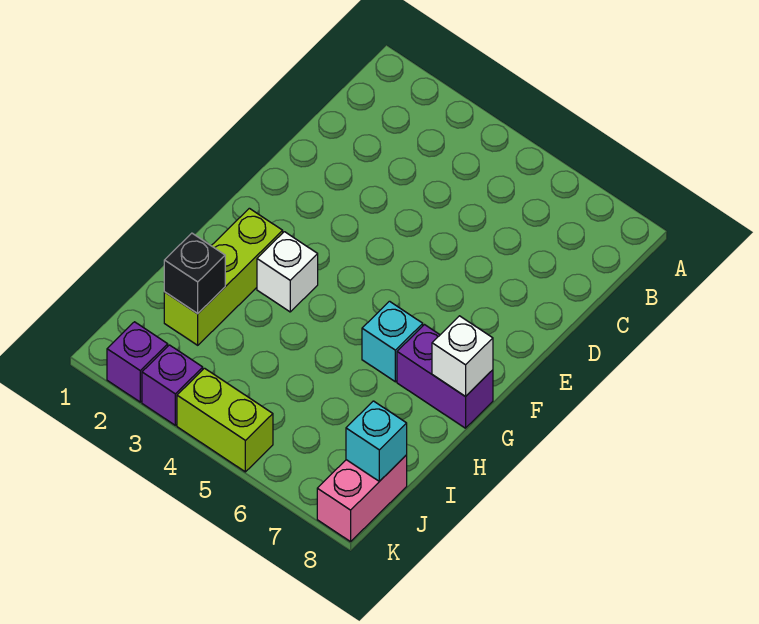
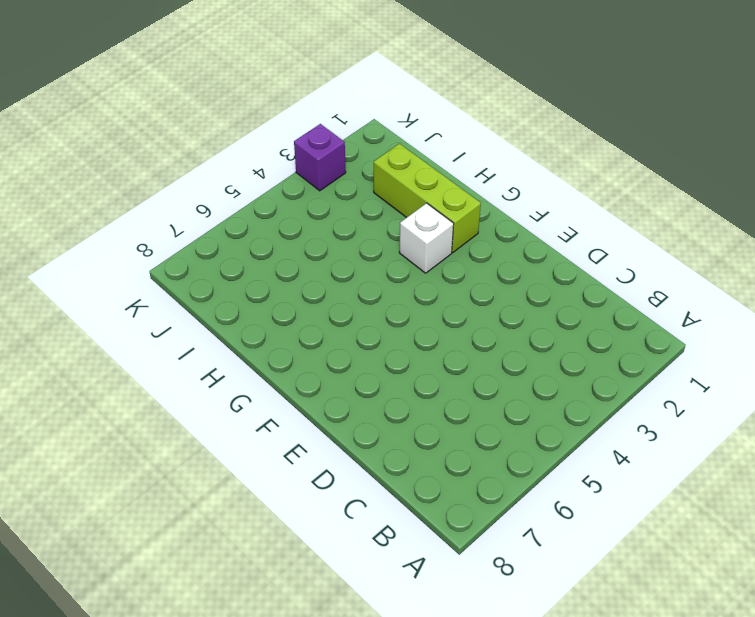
none -> cyan 1x1 brick [362,301,423,382]
none -> purple 1x2 brick [397,325,493,428]

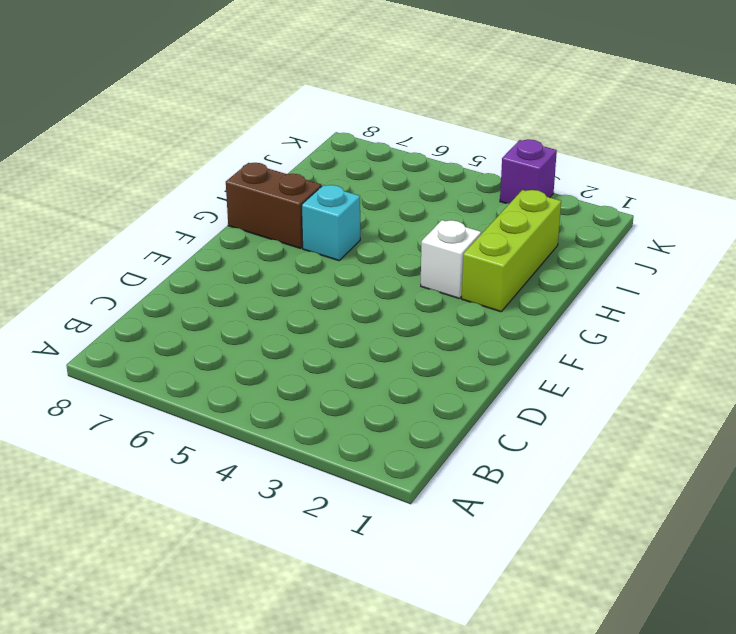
brown 1x2 brick [226,163,322,249] -> purple 1x2 brick [397,325,493,428]
none -> pink 1x2 brick [317,455,407,542]
none -> purple 1x1 brick [107,322,168,402]

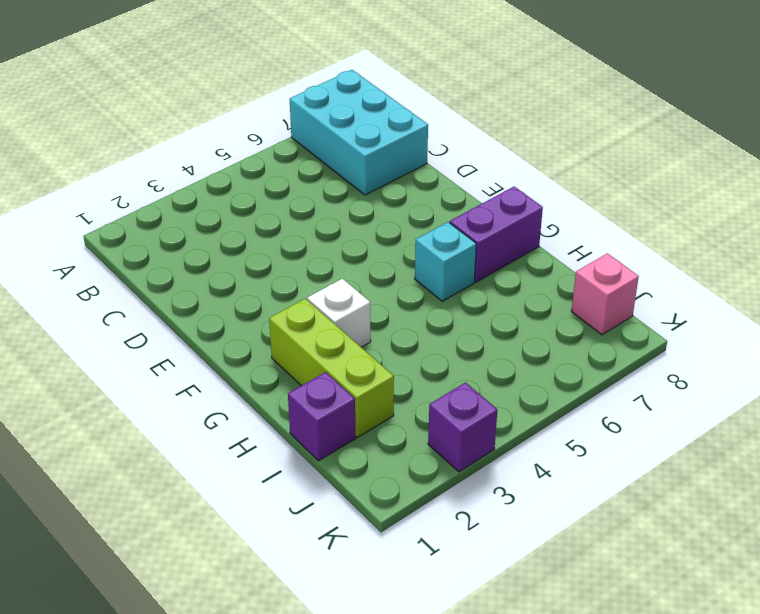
cyan 2x3 brick [290,70,428,195] -> none
purple 1x1 brick [288,372,356,461] -> purple 1x1 brick moved to [107,322,168,402]
pink 1x1 brick [571,253,639,335] -> pink 1x2 brick [317,455,407,542]
none -> lime 1x2 brick [177,368,273,472]
none -> white 1x1 brick [432,316,493,397]

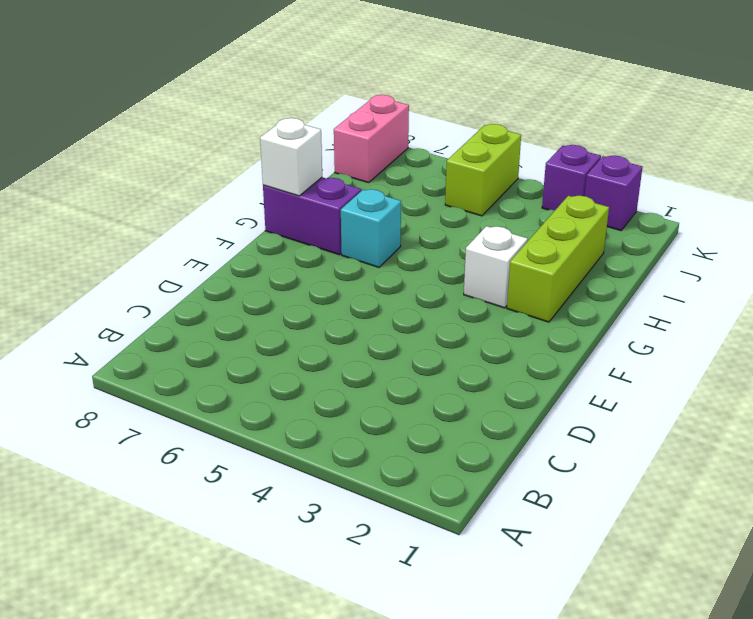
lime 1x2 brick [445,124,521,216] -> lime 1x2 brick turned to [177,368,273,472]
none -> black 1x1 brick [164,233,225,314]
none -> cyan 1x1 brick [346,401,407,481]

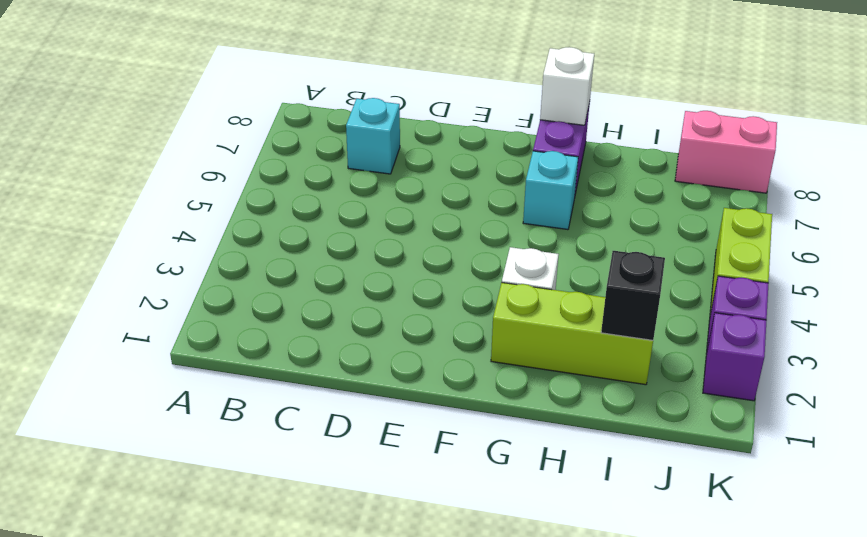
cyan 1x1 brick [346,98,400,174] -> cyan 1x1 brick moved to [346,401,407,481]

